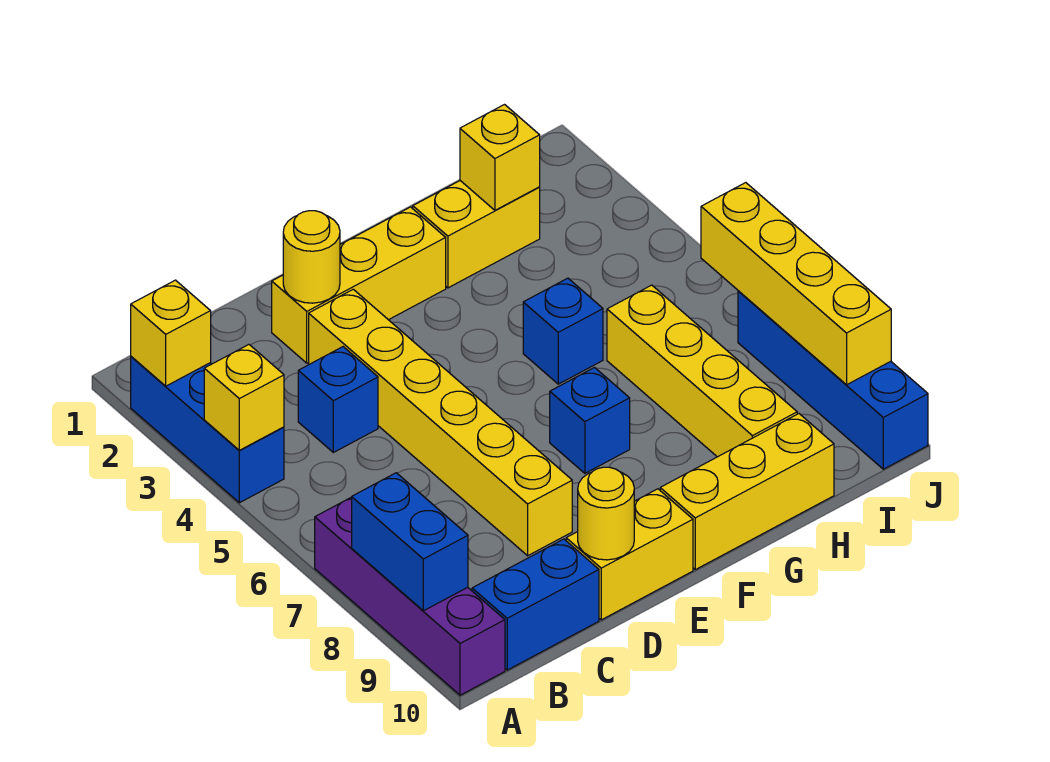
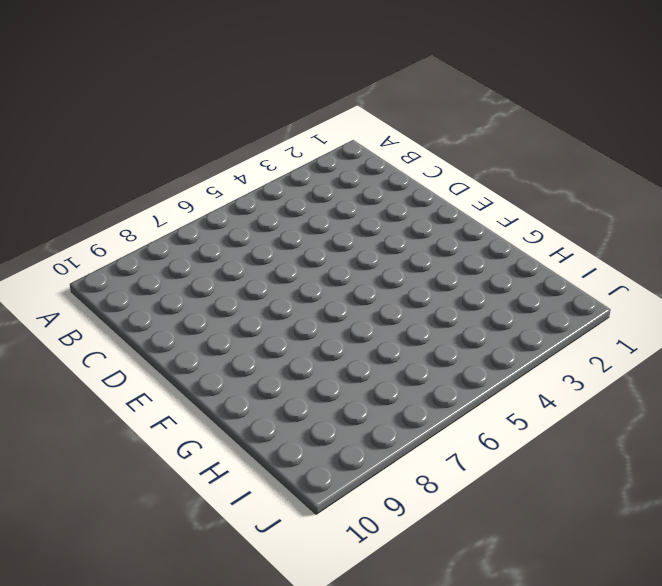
none -> blue 1x3 brick [131,357,284,503]
none -> purple 1x4 brick [315,497,505,695]
none -> blue 1x2 brick [472,539,599,670]

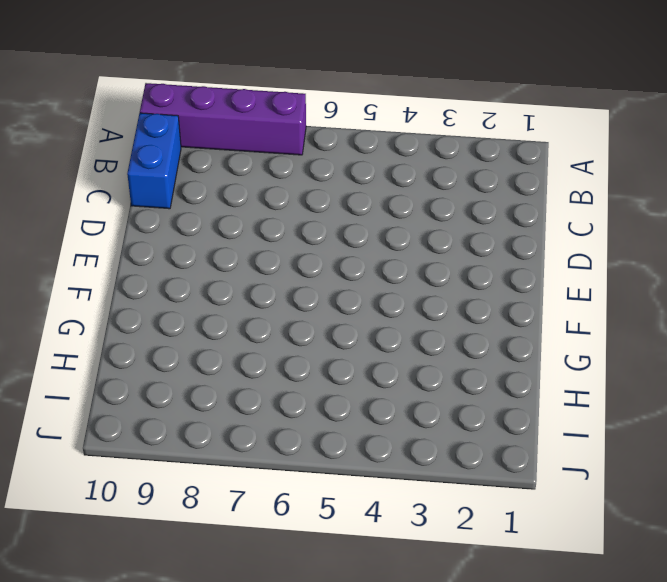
none -> blue 1x3 brick [131,357,284,503]
none -> blue 1x1 brick [298,347,378,452]
none -> yellow 1x3 brick [272,207,446,363]

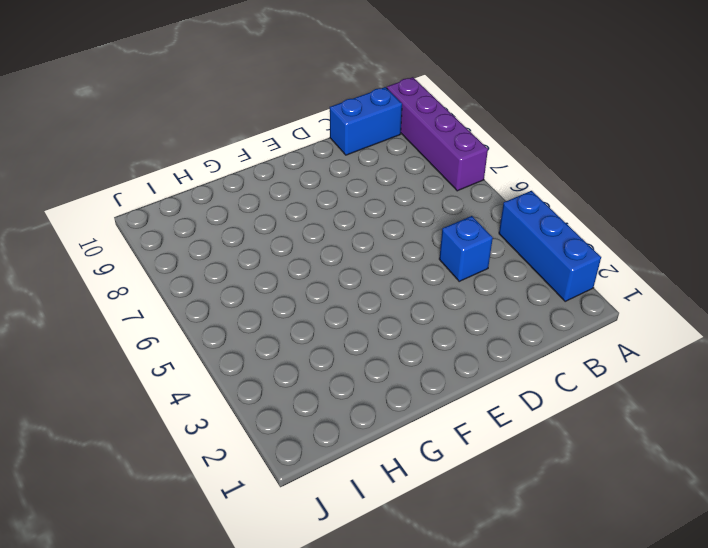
none -> yellow 1x3 brick [272,207,446,363]
none -> yellow 1x6 brick [309,289,572,556]
none -> yellow 1x2 brick [566,489,693,620]

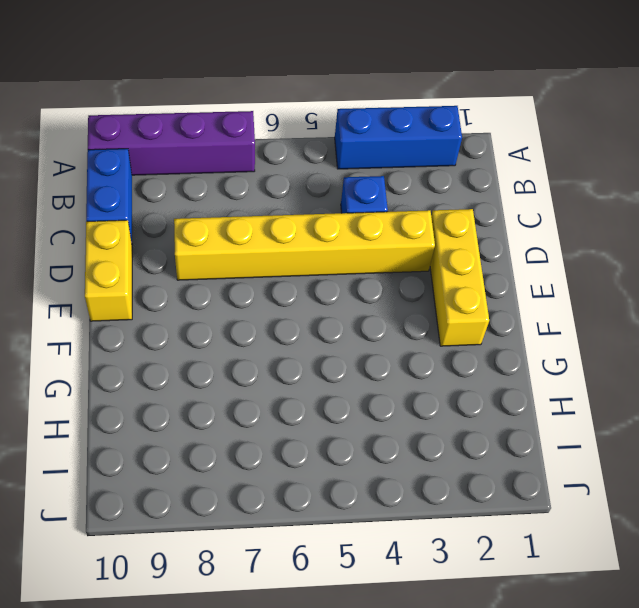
none -> blue 1x1 brick [550,368,630,473]
none -> yellow 1x3 brick [660,414,834,570]
none -> yellow 1x2 brick [412,181,540,288]

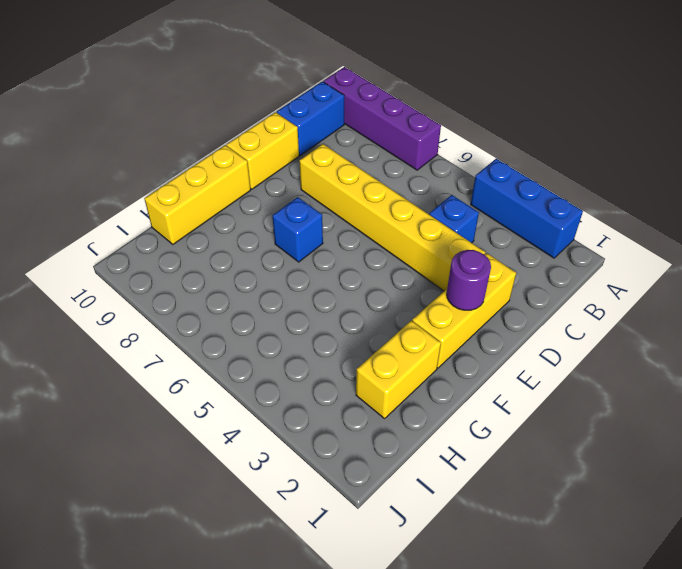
purple 1x1 round brick [447,250,491,310] -> none
none -> blue 1x1 brick [523,278,603,384]
none -> yellow 1x4 brick [607,285,797,457]
none -> blue 1x4 brick [738,291,928,469]

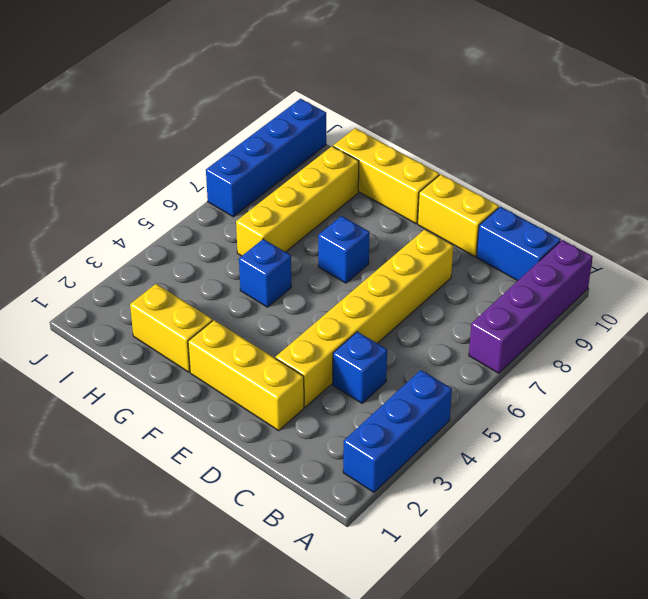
none -> yellow 1x1 brick [131,280,211,386]
none -> yellow 1x1 brick [204,345,284,450]
none -> blue 1x2 brick [352,473,468,611]

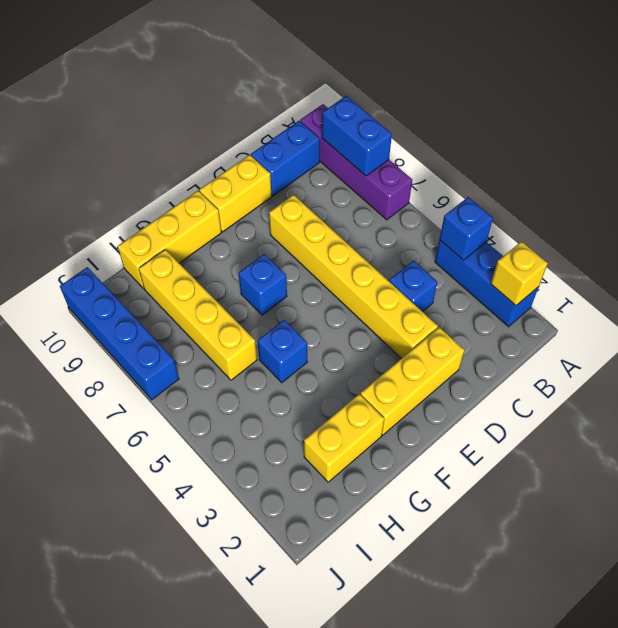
blue 1x1 brick [439,197,493,260] -> yellow 1x1 brick [204,345,284,450]
none -> yellow 1x1 round brick [283,211,340,303]
none -> yellow 1x1 round brick [578,467,634,560]
none -> yellow 1x1 brick [460,105,540,210]

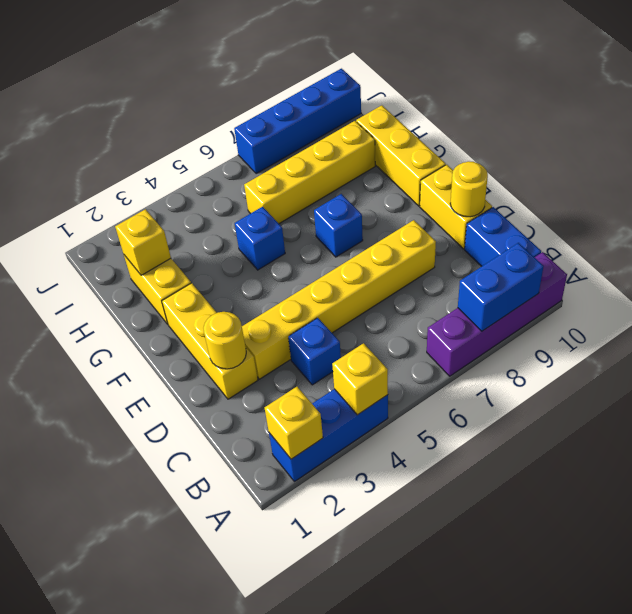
none -> yellow 1x4 brick [701,183,891,385]

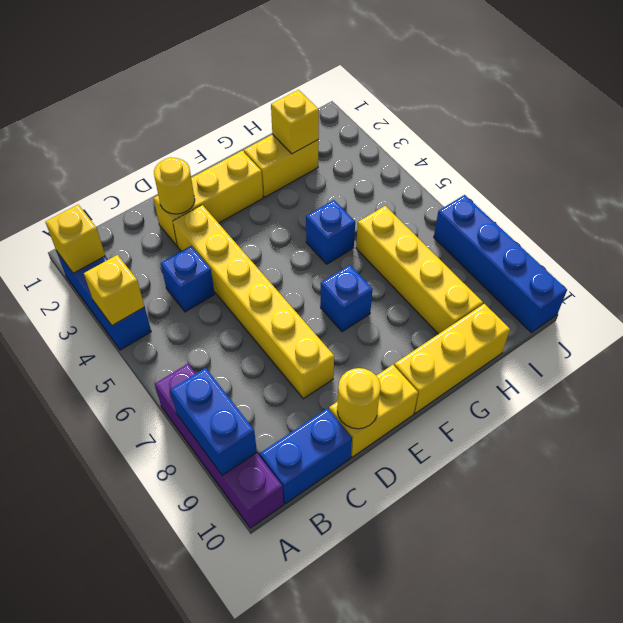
none -> yellow 1x4 brick [701,183,891,385]

